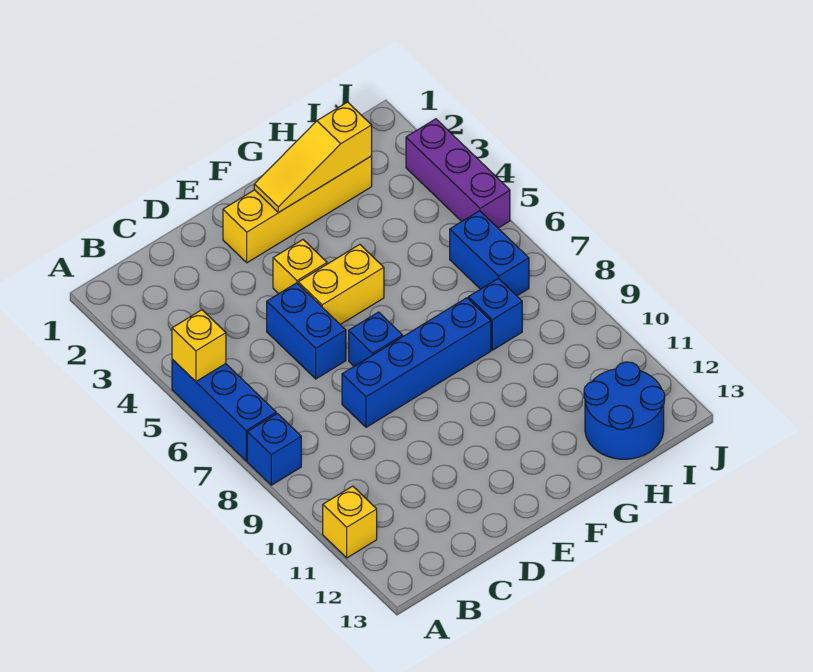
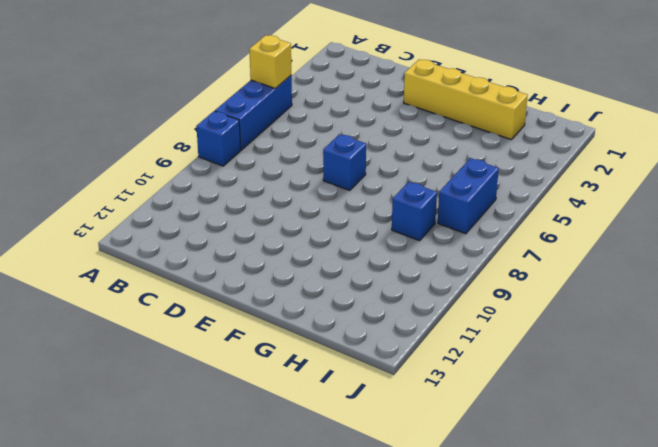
none -> yellow 1x1 brick [323,486,377,558]
none -> blue 1x2 brick [267,283,346,379]
none -> blue 1x4 brick [342,298,491,427]

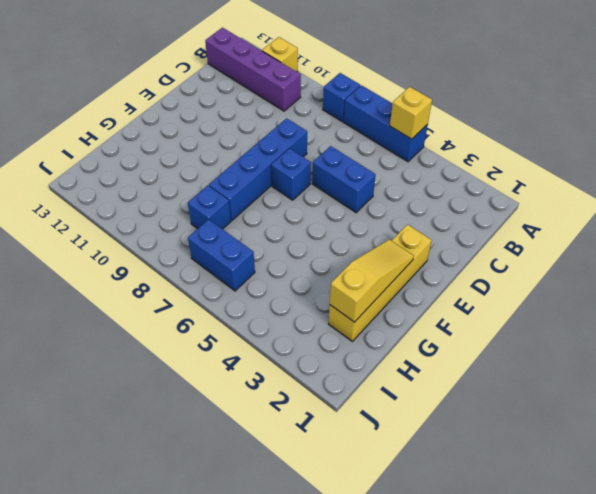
purple 1x4 brick [205,28,301,111] -> none
none -> yellow 1x1 brick [273,240,327,294]
none -> yellow 1x2 brick [298,244,384,325]
none -> blue 2x2 round brick [584,362,665,459]

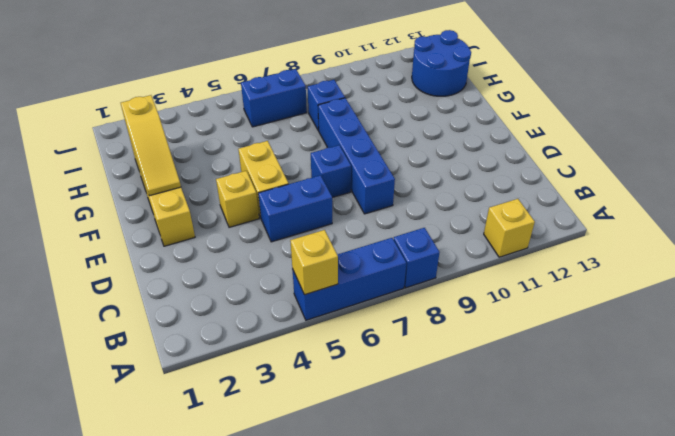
none -> purple 1x3 brick [406,119,510,228]

